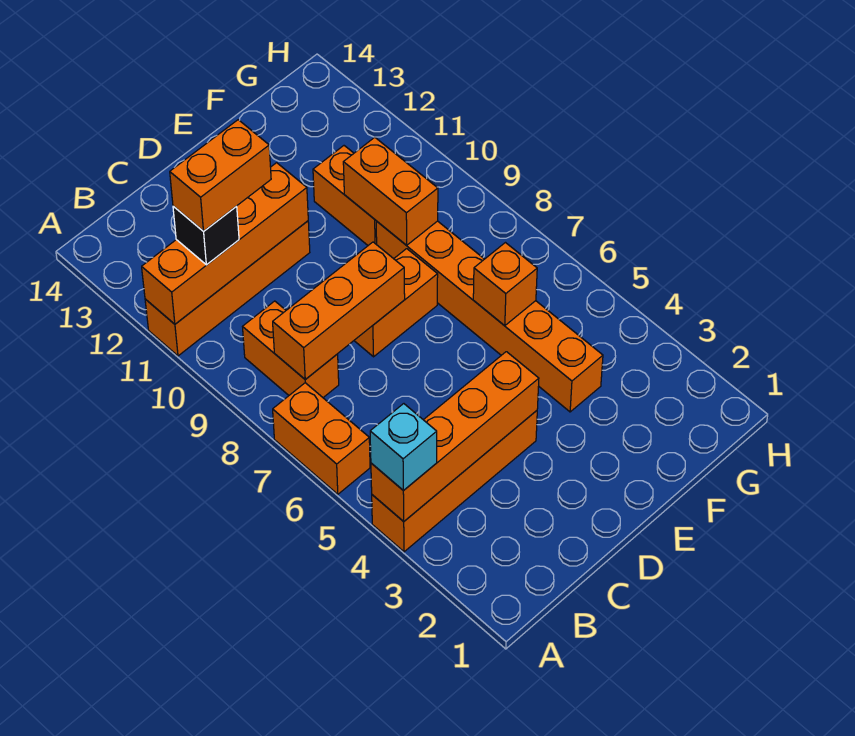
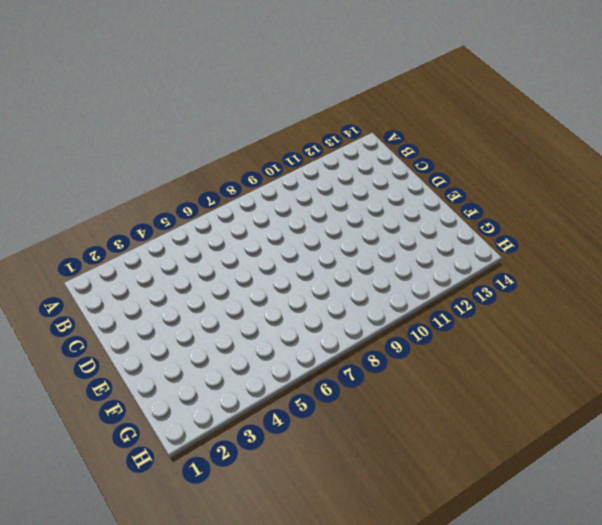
none -> orange 1x4 brick [372,411,537,552]
none -> orange 1x2 brick [273,383,370,494]
none -> orange 1x4 brick [145,221,310,356]

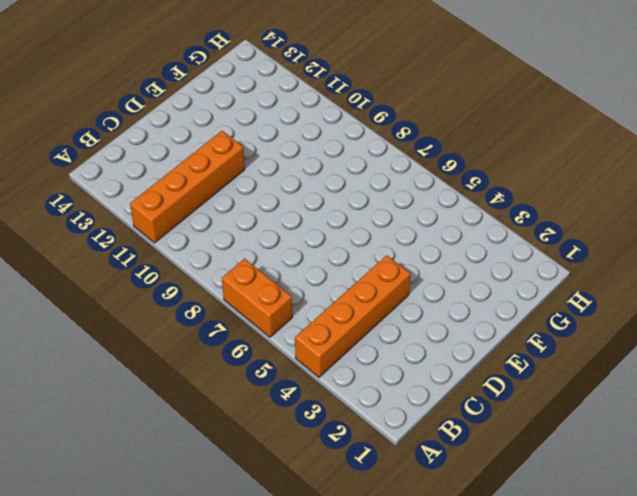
none -> orange 1x2 brick [243,301,339,397]
none -> orange 1x2 brick [354,249,438,357]
none -> orange 1x6 brick [376,221,603,412]

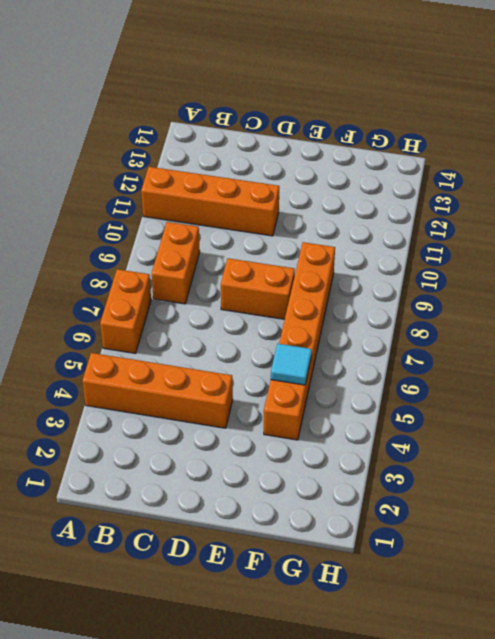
cyan 1x1 tile [271,344,312,385] -> none
none -> orange 1x2 brick [313,146,377,245]
none -> orange 1x4 brick [371,352,539,521]
none -> orange 1x4 brick [142,163,308,324]

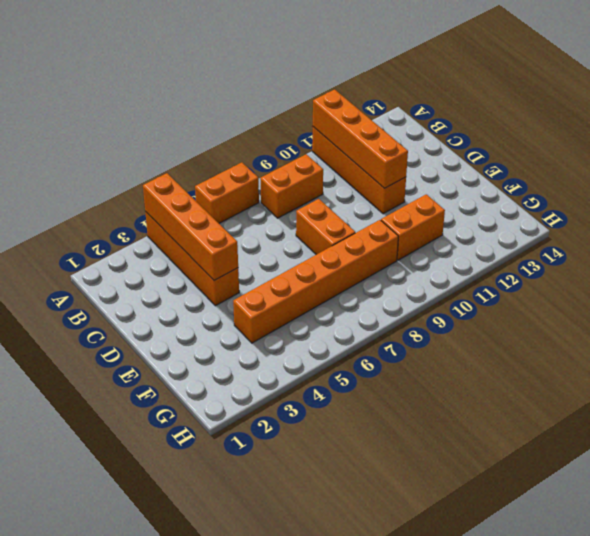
none -> orange 1x3 brick [273,242,405,379]
none -> orange 1x1 brick [473,243,537,326]
none -> orange 1x2 brick [343,137,438,245]

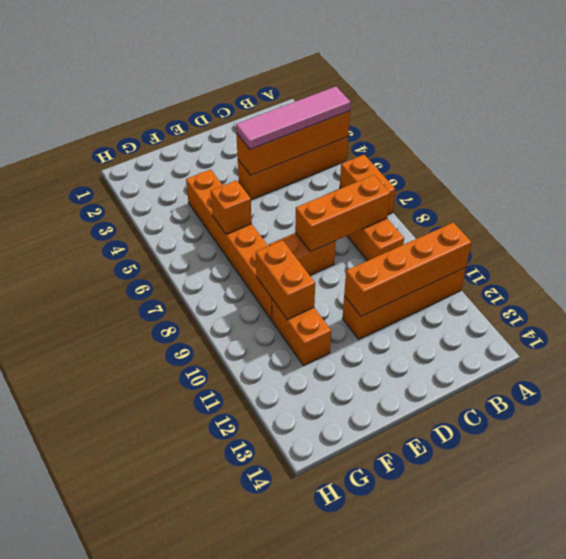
pink 1x4 tile [236,86,351,149] -> cyan 1x1 brick [370,404,437,491]
none -> black 1x1 brick [173,206,239,265]
none -> orange 1x2 brick [170,120,271,231]

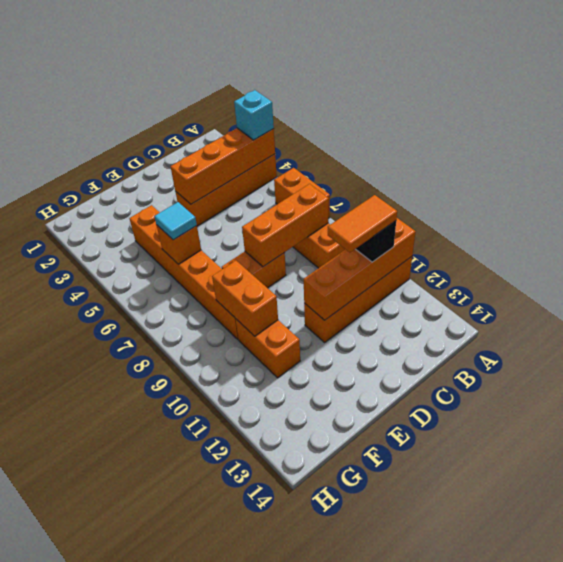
orange 1x2 tile [328,195,397,253] -> orange 1x2 brick [170,120,271,231]
cyan 1x1 tile [154,202,197,240] -> none

